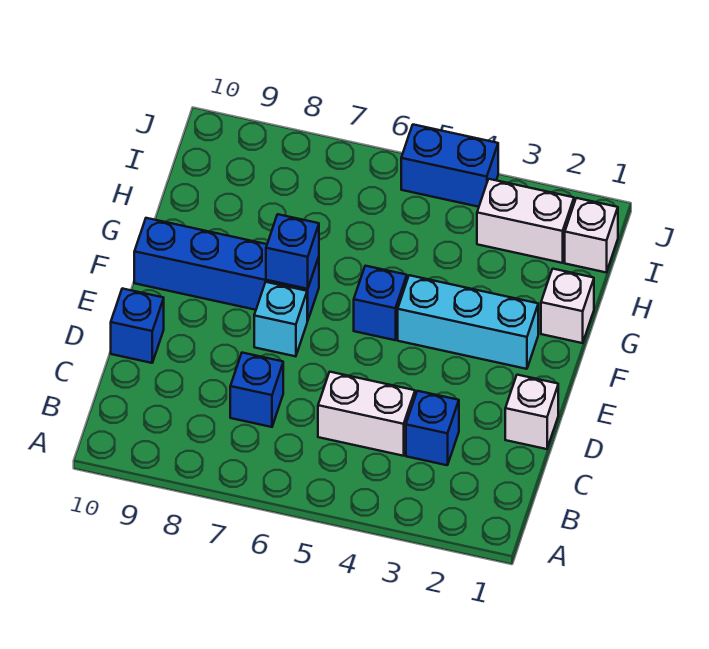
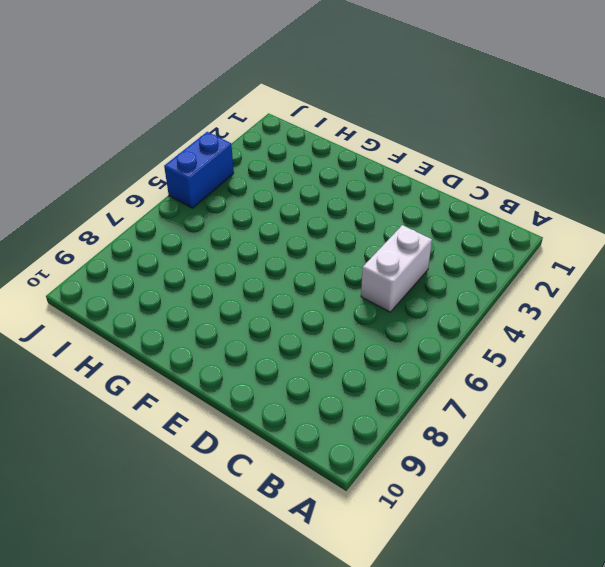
none -> blue 1x1 brick [406,391,459,465]
none -> blue 1x1 brick [230,353,283,427]
none -> white 1x1 brick [505,375,558,449]

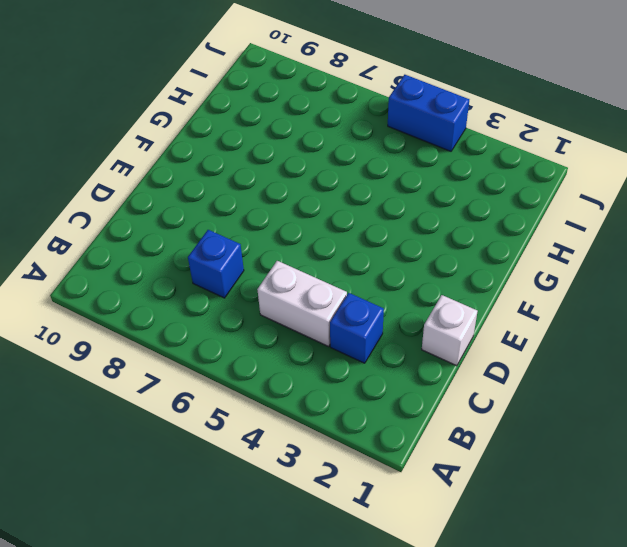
none -> blue 1x1 brick [111,289,164,363]
none -> cyan 1x1 brick [254,282,307,356]
none -> cyan 1x3 brick [398,275,538,369]

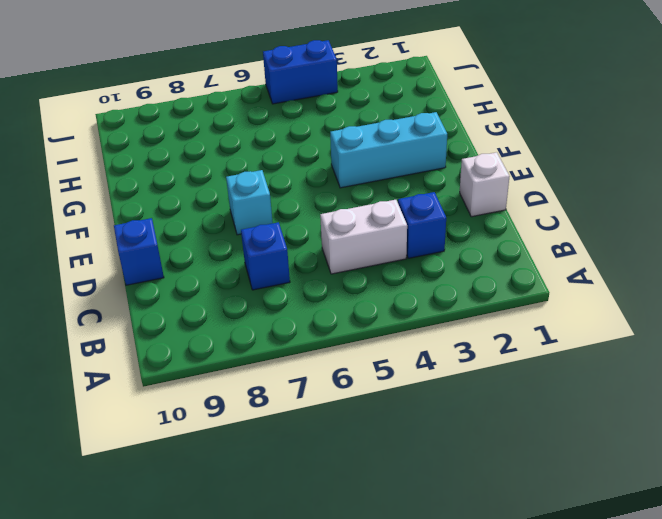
none -> blue 1x1 brick [354,266,407,340]
none -> blue 1x4 brick [134,218,319,321]
none -> white 1x1 brick [541,269,594,343]

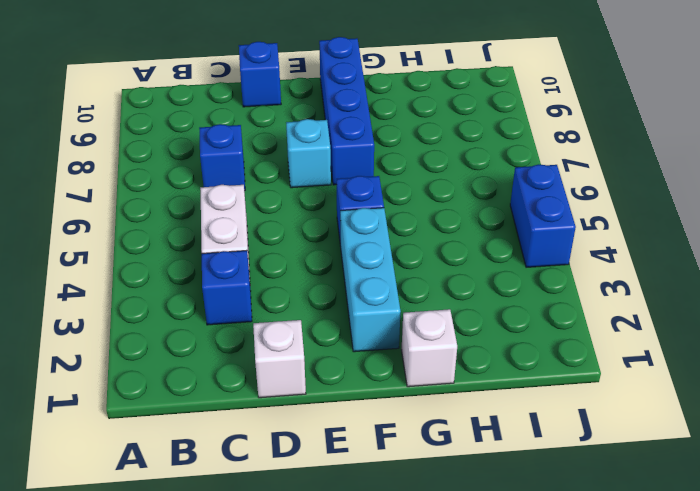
none -> white 1x1 brick [565,198,618,272]
none -> white 1x2 brick [477,179,574,263]
none -> blue 1x1 brick [266,214,319,289]

